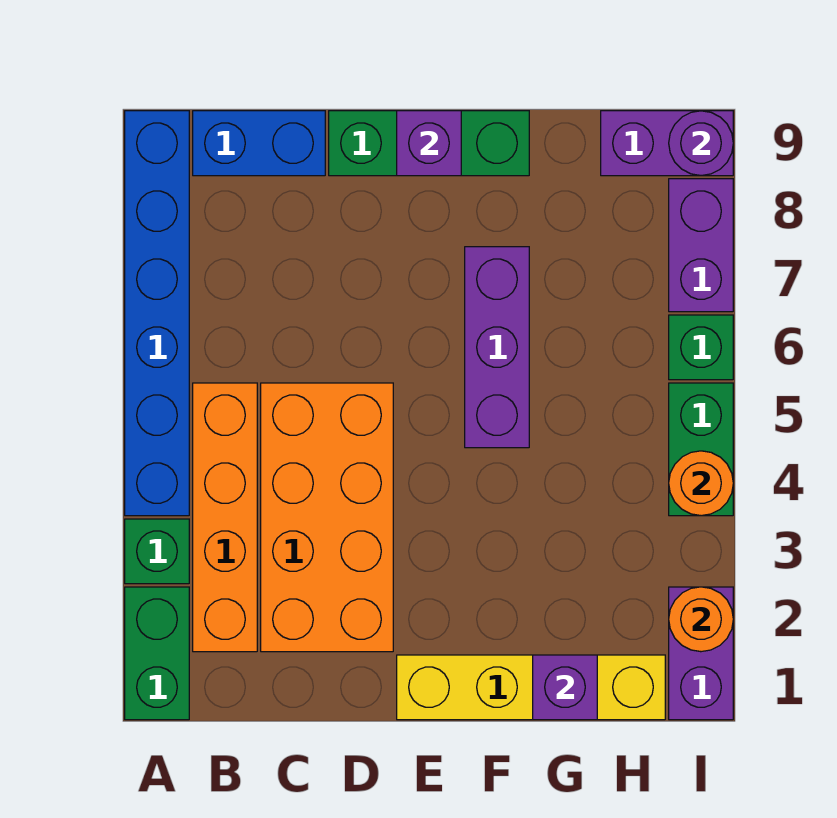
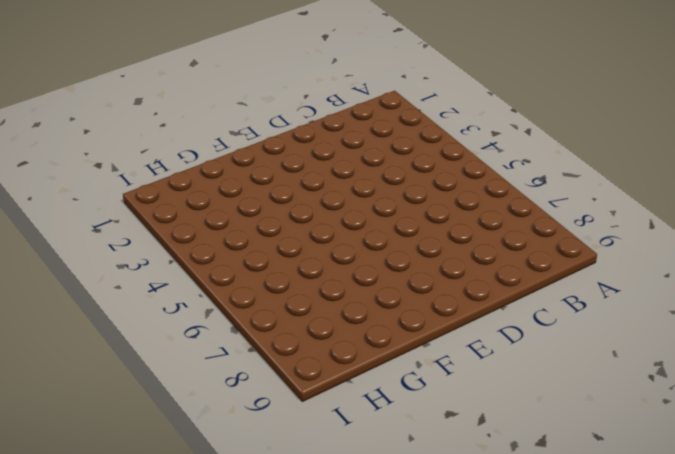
none -> green 1x2 brick [125,587,189,720]
none -> green 1x1 brick [125,519,189,584]
none -> blue 1x6 brick [125,111,189,516]

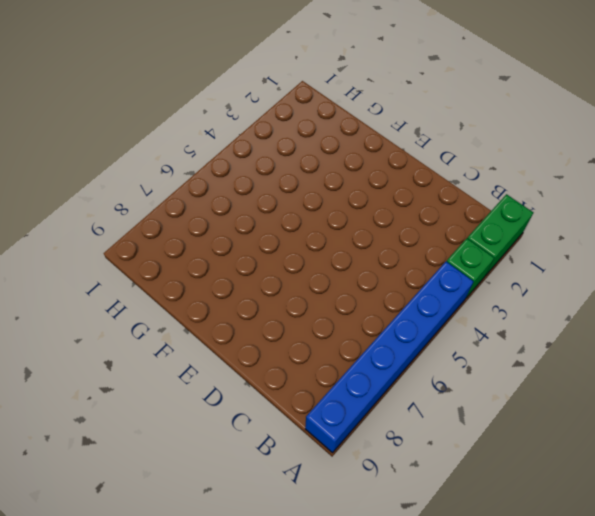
none -> orange 1x4 brick [193,383,257,652]
none -> blue 1x2 brick [193,111,325,176]
none -> orange 2x4 brick [261,383,393,652]

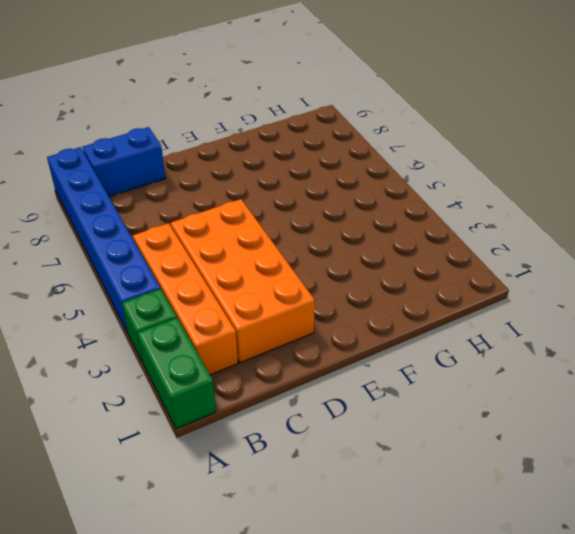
none -> green 1x3 brick [329,111,529,176]
none -> yellow 1x4 brick [397,655,665,720]
none -> purple 1x3 brick [465,247,529,448]

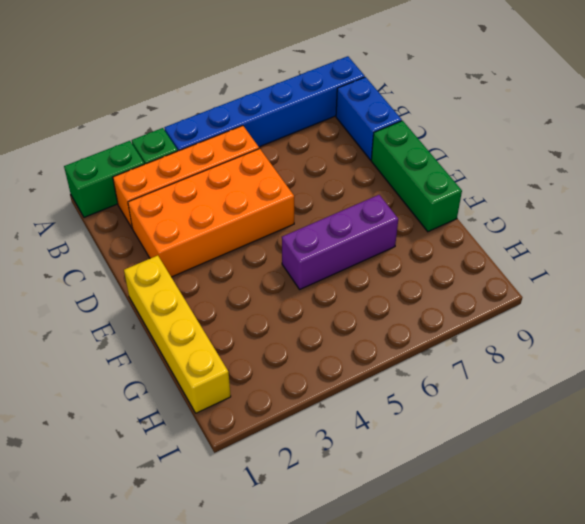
none -> purple 1x2 brick [601,111,733,176]
none -> purple 1x2 brick [669,587,733,720]
none -> green 1x2 brick [669,383,733,516]

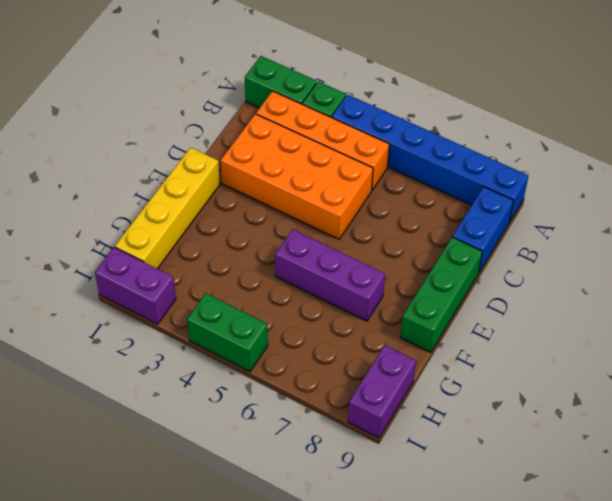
none -> green 1x1 brick [669,315,733,380]
none -> purple 1x2 brick [669,179,733,312]
none -> purple 1x1 brick [397,111,461,176]

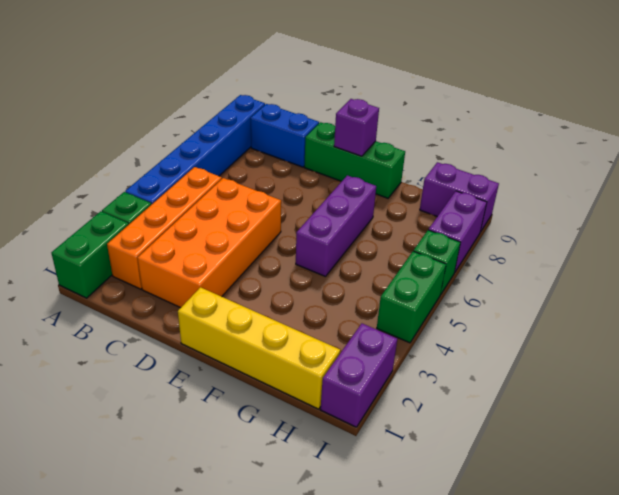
none -> purple 1x1 brick [533,655,597,720]
none -> orange 1x1 round brick [669,587,733,652]
none -> orange 1x1 round brick [669,451,733,516]

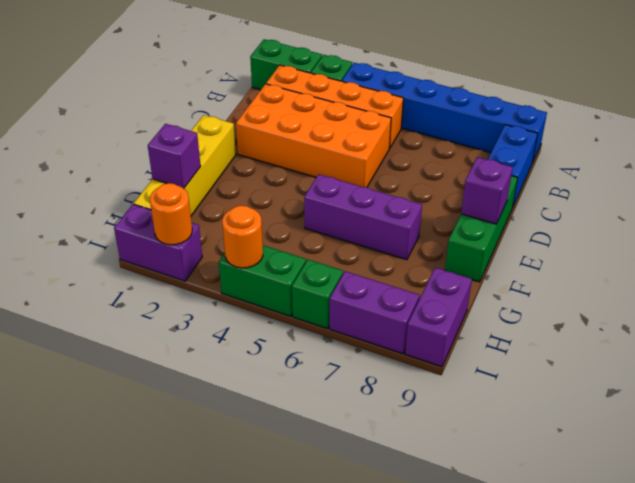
none -> purple 1x1 round brick [669,111,733,176]

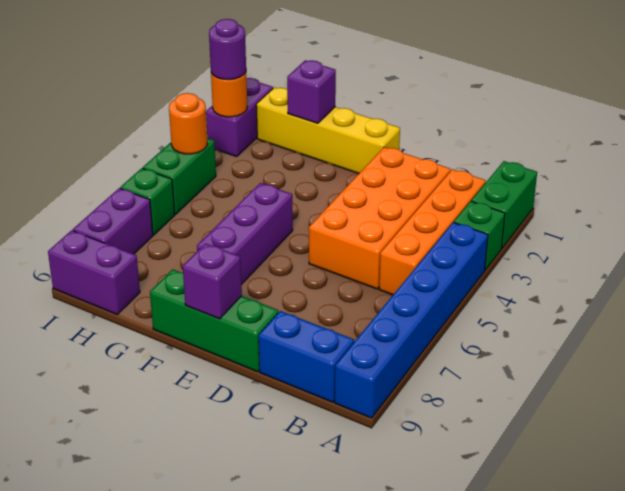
purple 1x1 round brick [209,19,246,80] -> purple 1x1 round brick moved to [669,111,733,176]

